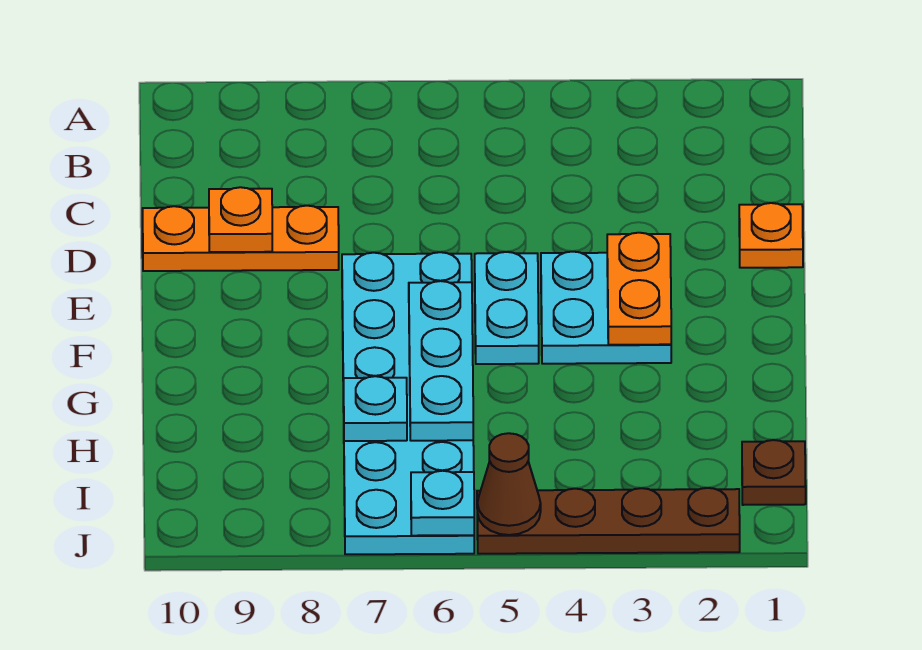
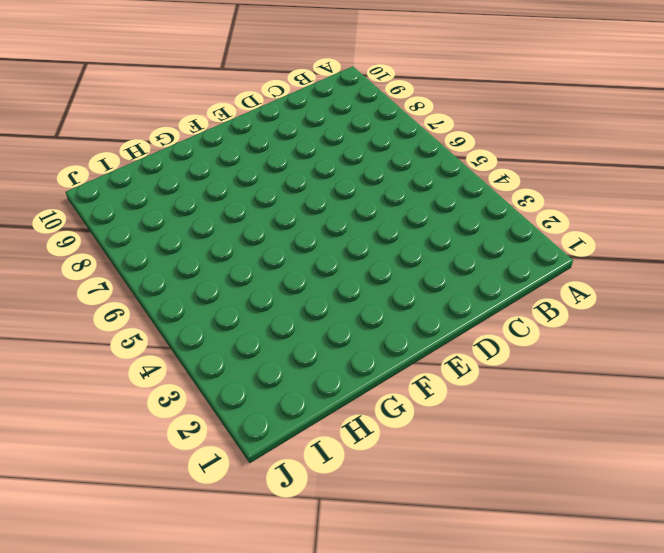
none -> orange 1x1 plate [739,203,803,268]
none -> orange 1x3 plate [143,206,339,271]
none -> cyan 2x2 plate [541,252,671,364]

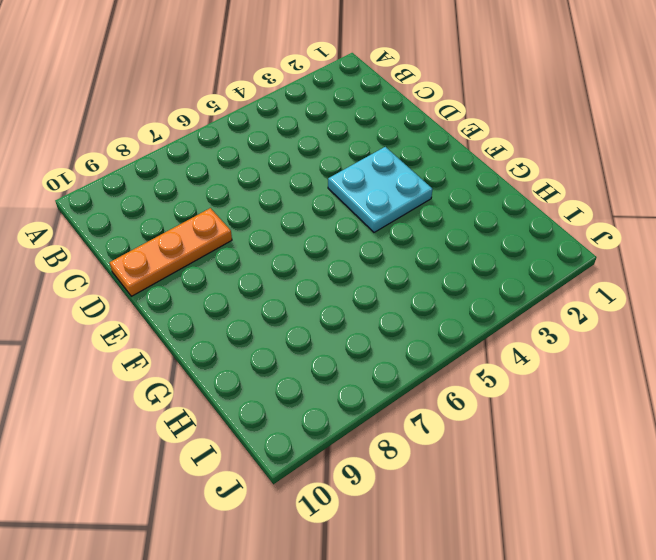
none -> orange 1x1 plate [739,203,803,268]
none -> cyan 1x2 plate [475,252,539,364]
none -> cyan 2x6 plate [342,252,474,554]

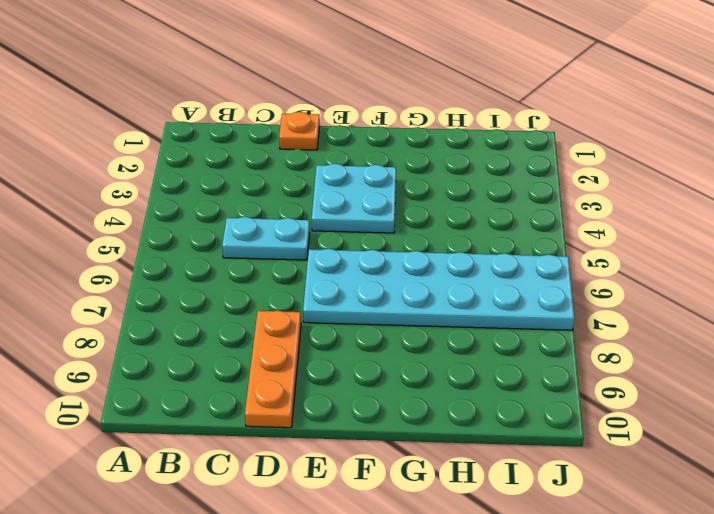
cyan 1x2 plate [222,217,310,260] -> cyan 1x2 plate moved to [475,252,539,364]
none -> brown 1x1 plate [742,440,806,505]
none -> brown 1x4 plate [477,488,740,554]
none -> orange 1x1 plate [209,187,272,252]

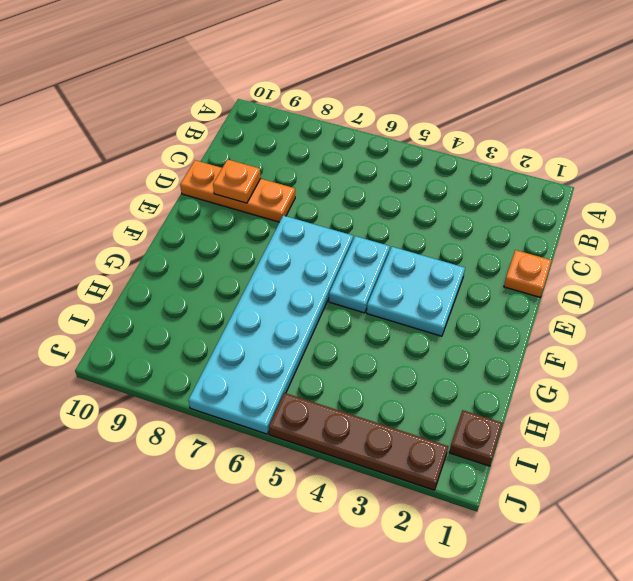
none -> orange 1x2 plate [607,233,671,345]
none -> cyan 1x3 plate [409,281,473,441]
none -> cyan 1x1 plate [343,376,407,441]

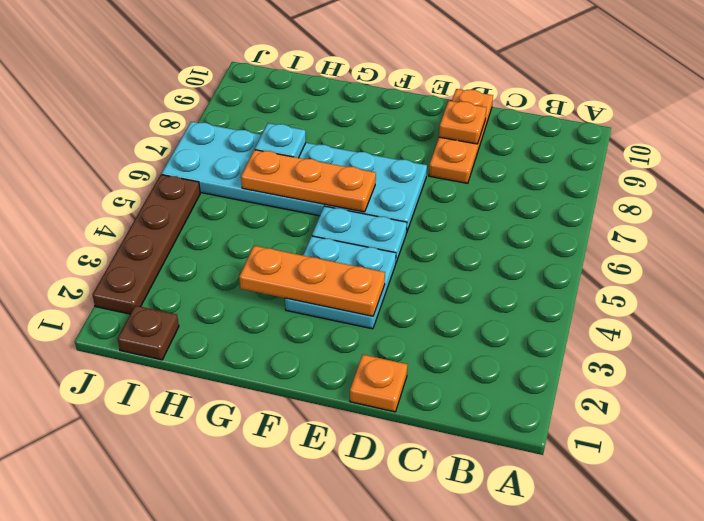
orange 1x3 plate [239,246,385,316] -> orange 1x2 plate [607,233,671,345]
orange 1x3 plate [241,150,376,212] -> cyan 1x3 plate [409,281,473,441]
none -> brown 1x1 cone [477,433,541,535]
none -> cyan 1x1 plate [411,471,474,536]

